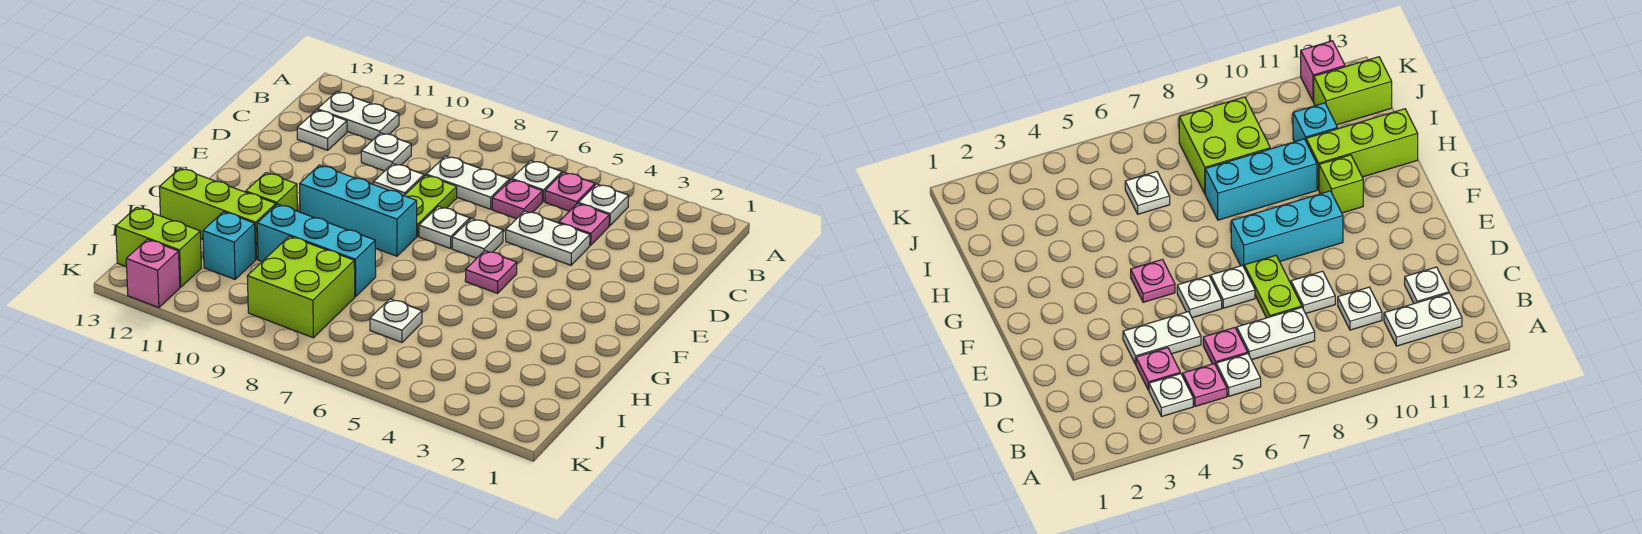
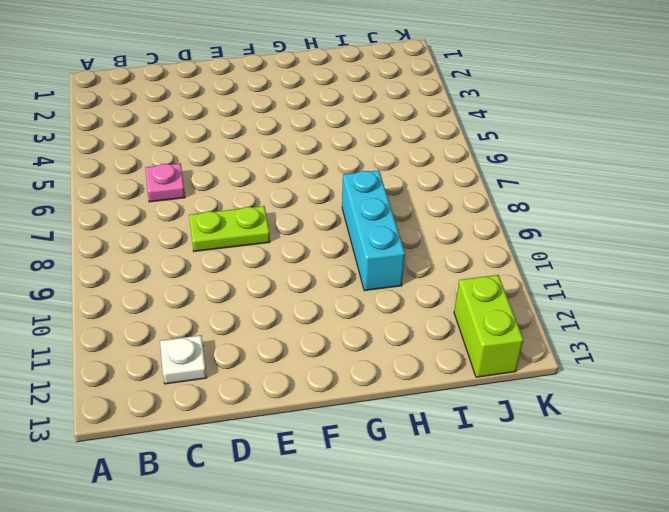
none -> white 1x1 plate [578,184,629,226]
none -> pink 1x1 plate [545,172,595,211]
none -> white 1x1 plate [512,160,562,202]

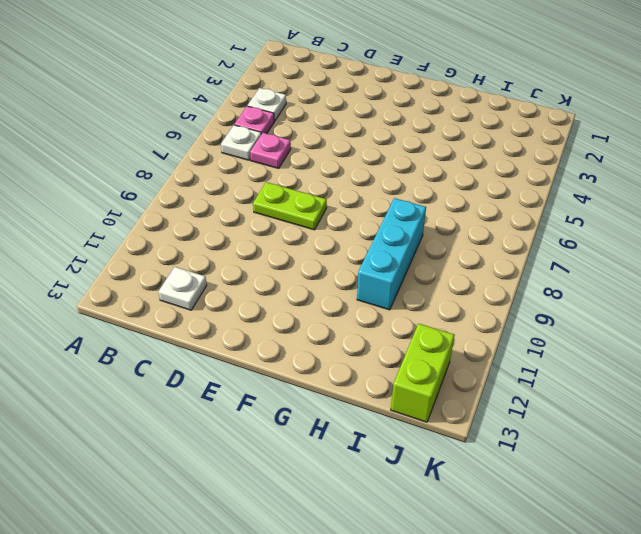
none -> white 1x2 plate [317,91,399,140]
none -> pink 1x1 plate [559,203,609,245]
none -> white 1x2 plate [426,156,509,209]

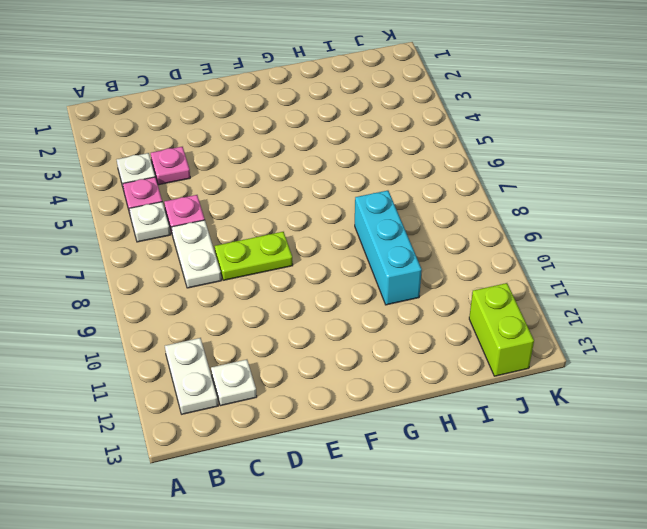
none -> white 1x1 plate [361,133,411,171]
none -> white 1x2 plate [506,211,590,265]
none -> white 1x1 plate [374,164,424,196]

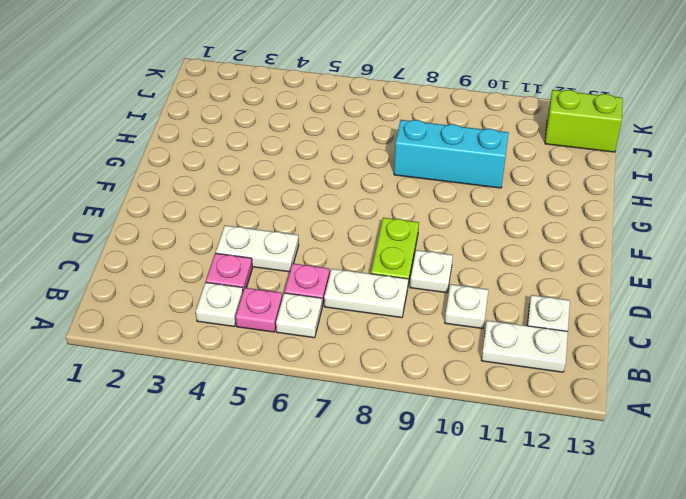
none -> white 1x1 plate [452,219,503,258]
none -> white 1x1 plate [419,207,470,249]
none -> pink 1x1 plate [465,251,517,293]

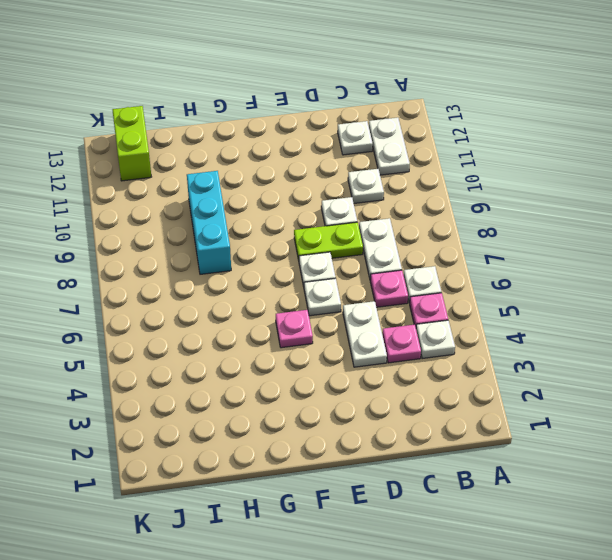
none -> cyan 1x3 brick [300,165,417,256]
none -> lime 1x1 brick [246,173,297,211]
none -> lime 1x3 brick [159,168,276,259]

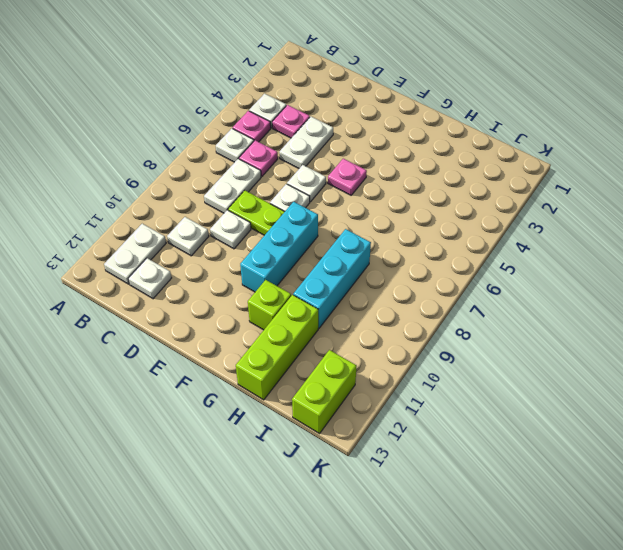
none -> white 1x1 plate [370,299,422,342]
none -> lime 2x2 brick [247,236,355,338]
none -> cyan 1x1 brick [203,212,256,279]

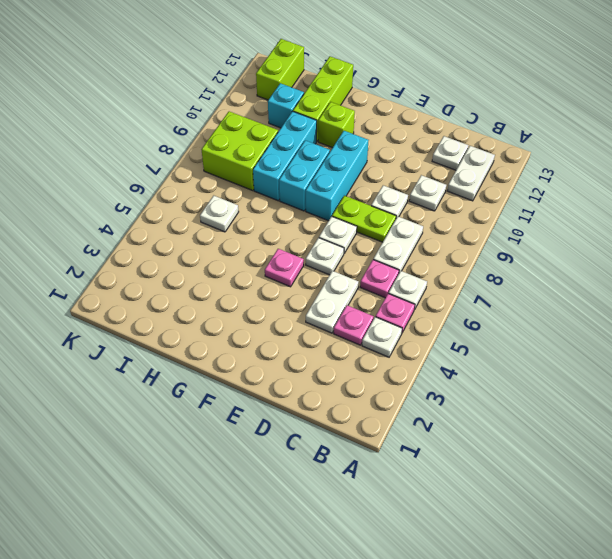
cyan 1x2 brick [279,140,330,211] -> none
none -> pink 1x1 brick [126,239,180,308]

